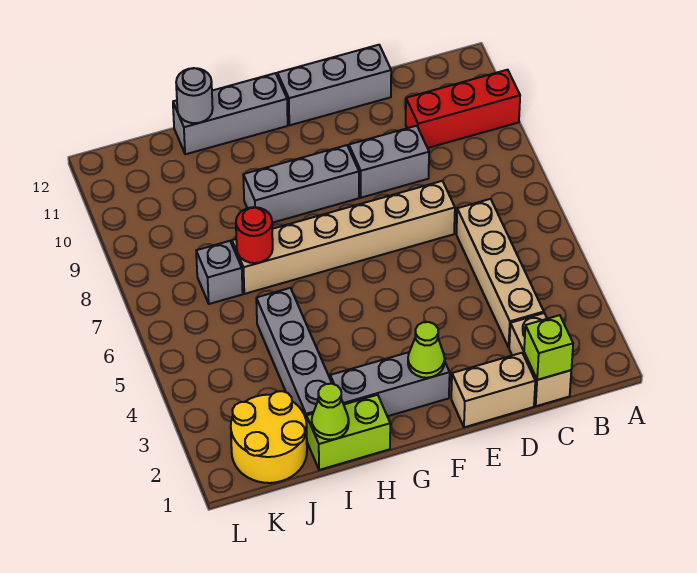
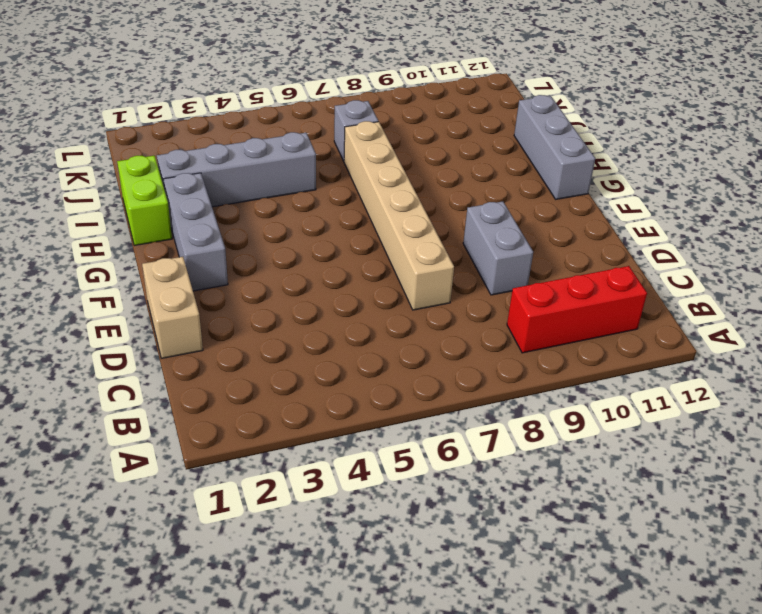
red 1x3 brick [507,266,647,353] -> red 1x3 brick turned to [406,70,520,148]
none -> tan 1x2 brick [509,313,571,406]
none -> tan 1x4 brick [456,199,544,347]
none -> grey 1x3 brick [277,45,391,125]

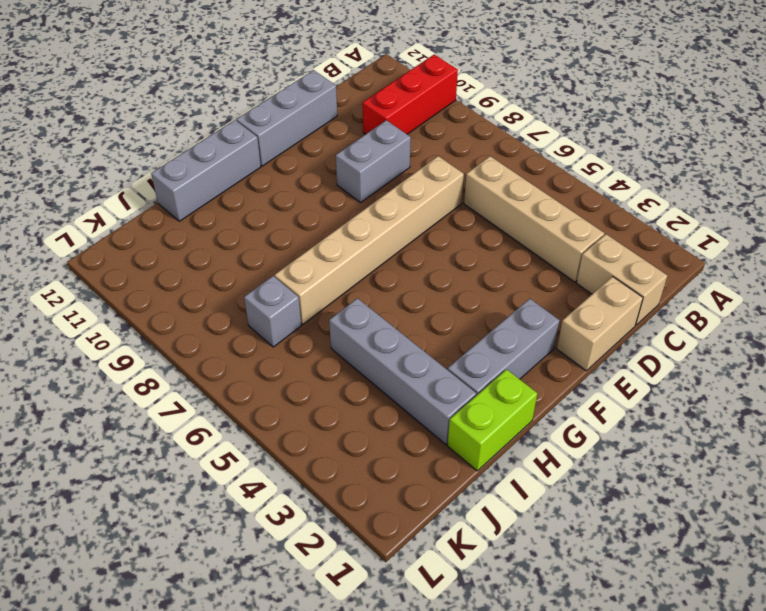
none -> grey 1x3 brick [243,145,359,223]
none -> yellow 2x2 round brick [231,391,307,483]
none -> lime 1x1 brick [524,315,573,380]

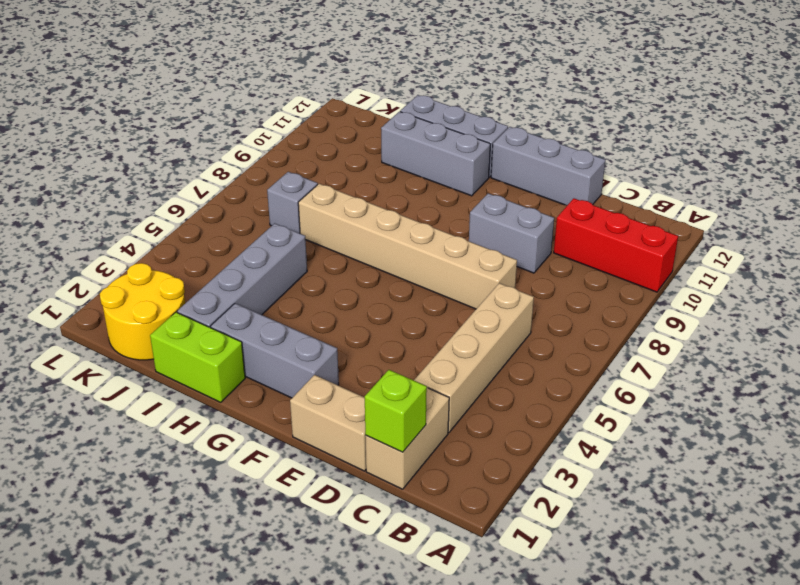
grey 1x3 brick [381,112,490,196] -> grey 1x3 brick moved to [243,145,359,223]
none -> lime 1x1 cone [408,322,445,378]
none -> lime 1x1 cone [312,384,349,440]
none -> red 1x1 round brick [236,207,273,263]

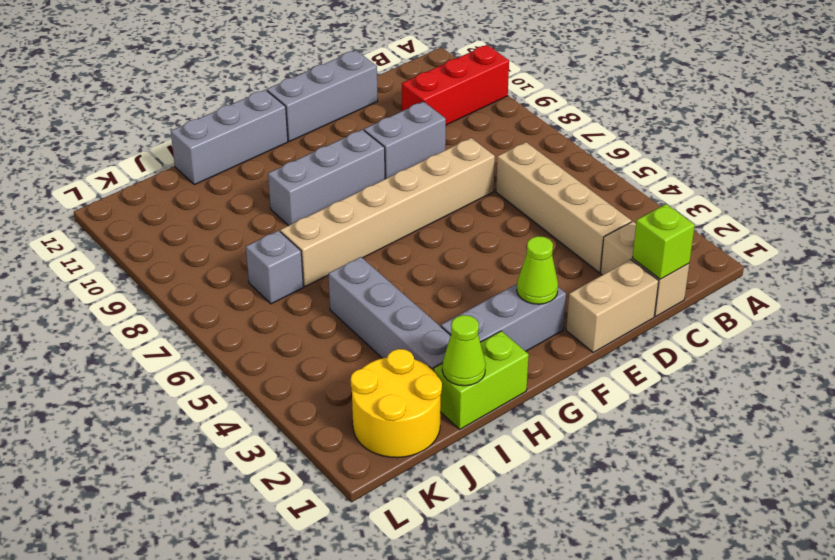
none -> red 1x1 round brick [236,207,273,263]
none -> grey 1x1 round brick [176,68,213,123]

